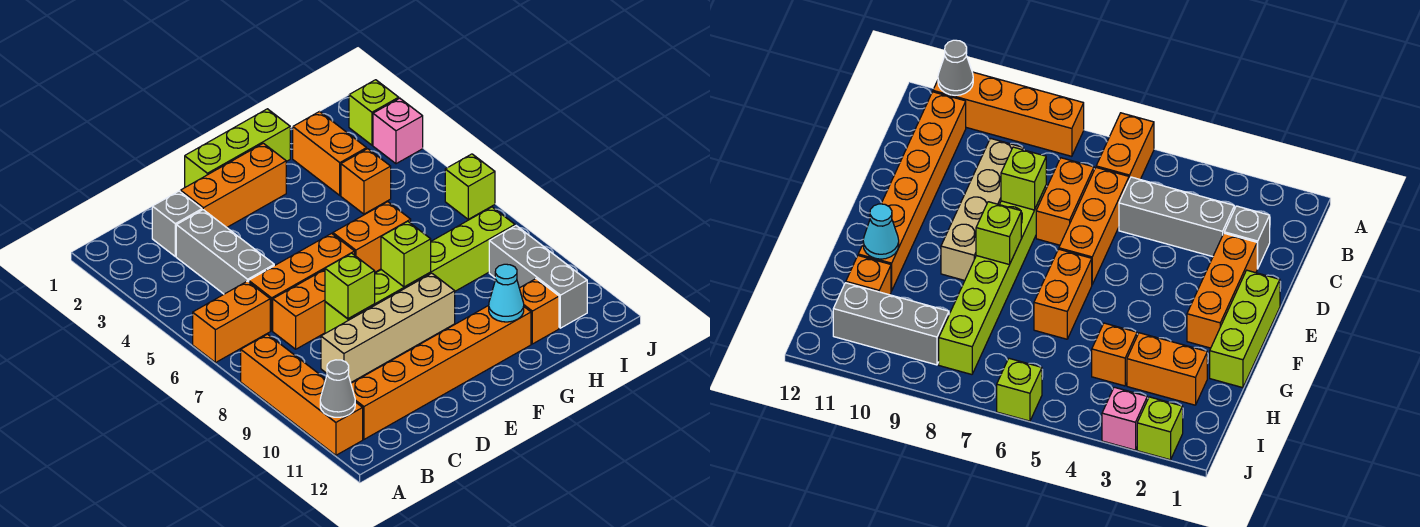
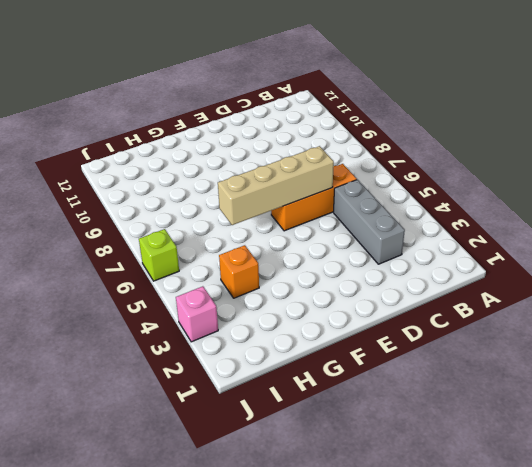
tan 1x4 brick [218,146,334,225] -> tan 1x4 brick moved to [321,273,455,382]
none -> orange 1x2 brick [193,281,270,363]
none -> orange 1x4 brick [241,334,363,455]
none -> orange 1x6 brick [351,305,531,439]

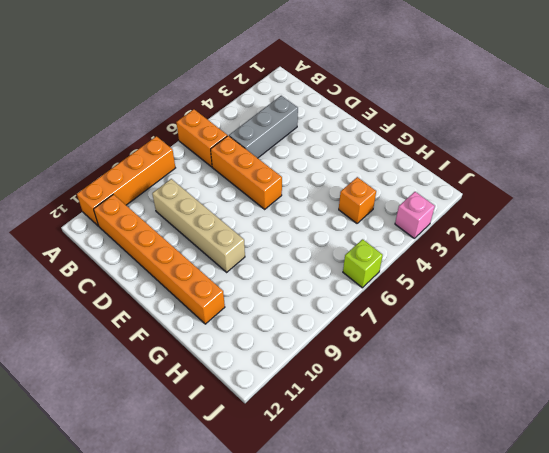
none -> grey 1x1 brick [152,191,202,256]
none -> orange 1x2 brick [273,270,325,349]
none -> orange 1x3 brick [180,143,286,227]

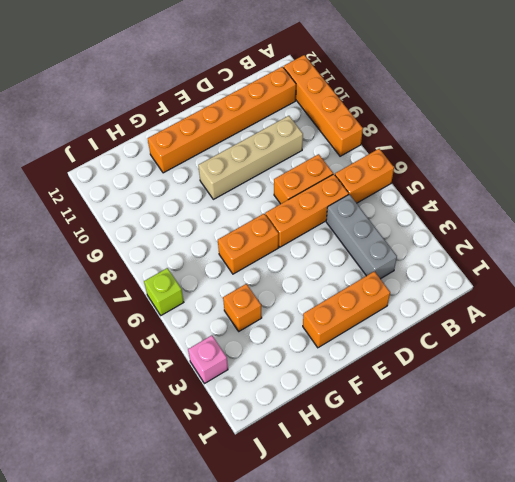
none -> grey 1x1 brick [152,191,202,256]
none -> lime 1x6 brick [325,207,515,333]
none -> lime 1x3 brick [185,109,290,187]

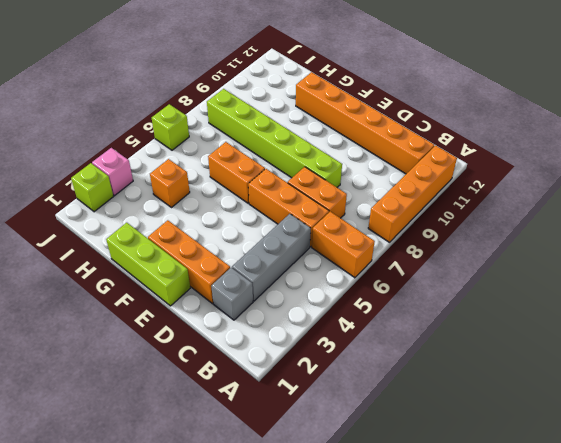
none -> tan 1x4 brick [321,273,455,382]
none -> orange 1x2 brick [293,111,367,195]
none -> orange 1x1 brick [519,279,559,344]

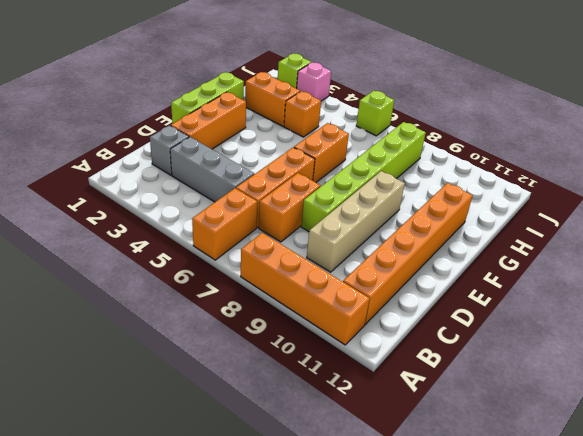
none -> orange 1x1 brick [519,279,559,344]
none -> grey 1x3 brick [489,226,587,328]
none -> grey 1x1 cone [320,360,355,417]

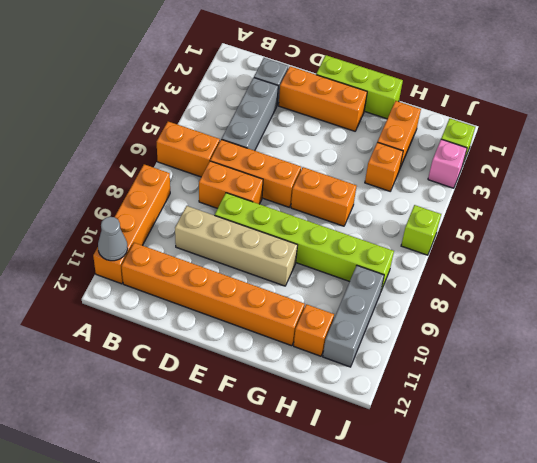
none -> lime 1x1 brick [325,253,375,319]
none -> lime 1x1 brick [381,221,431,287]
none -> cyan 1x1 cone [489,264,524,322]

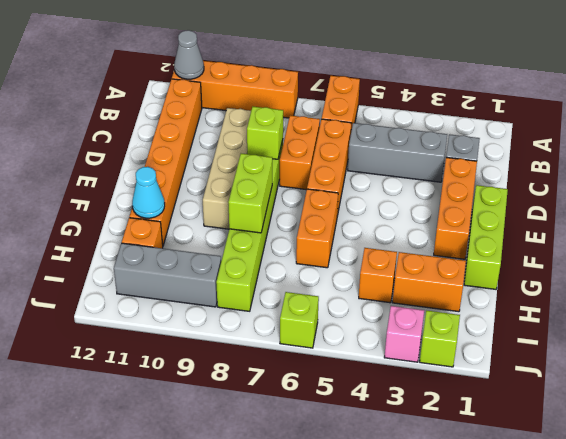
lime 1x2 brick [228,153,272,233] -> lime 1x1 brick [381,221,431,287]

